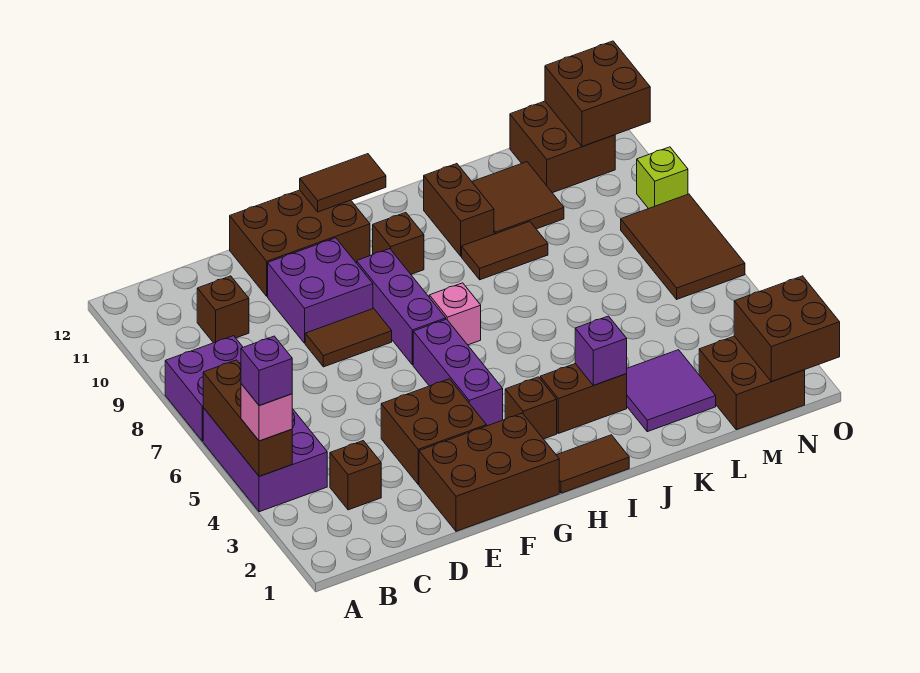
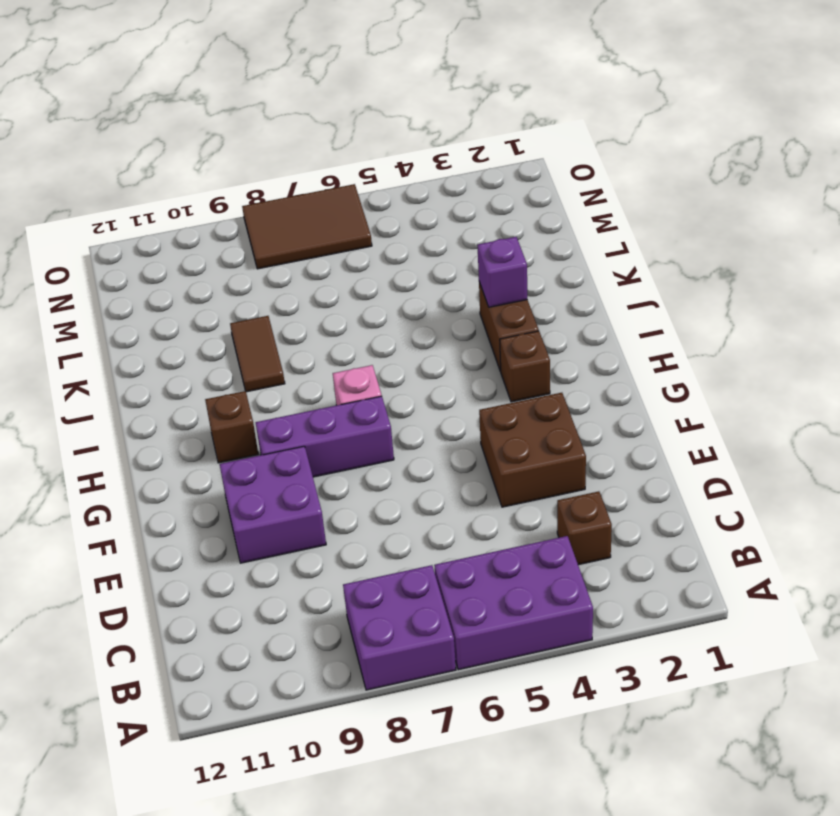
none -> brown 1x1 brick [197,276,249,343]
none -> brown 2x3 brick [419,413,559,531]
none -> brown 1x2 tile [305,308,392,367]
none -> brown 2x3 brick [230,190,370,296]

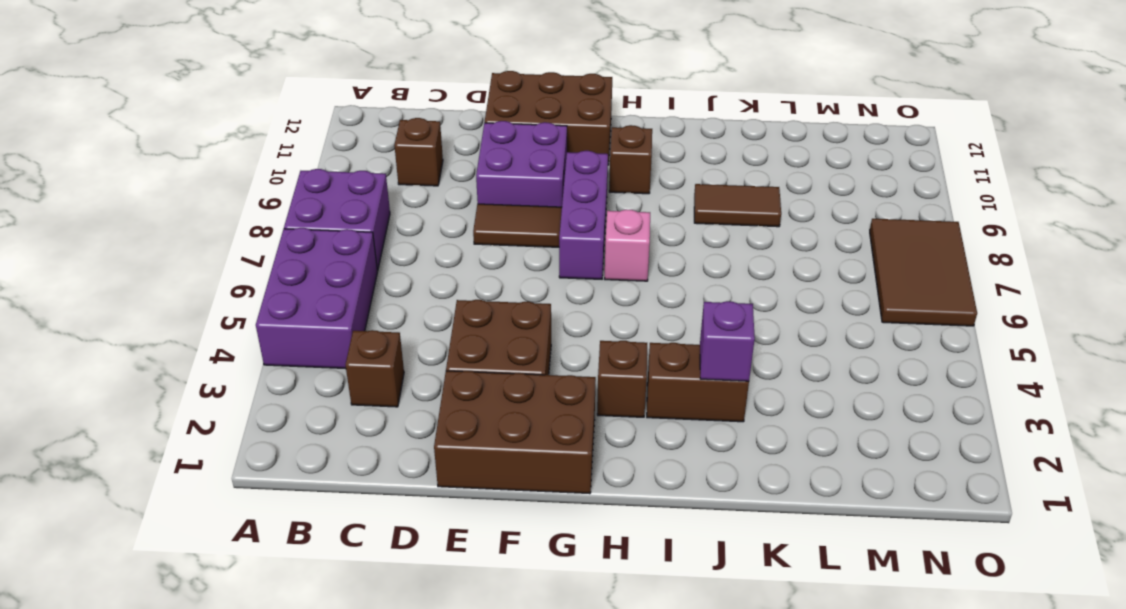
none -> purple 1x3 brick [413,319,503,426]
none -> brown 1x2 tile [557,435,629,493]
none -> brown 1x2 brick [424,164,494,256]
none -> purple 2x2 tile [627,350,716,432]

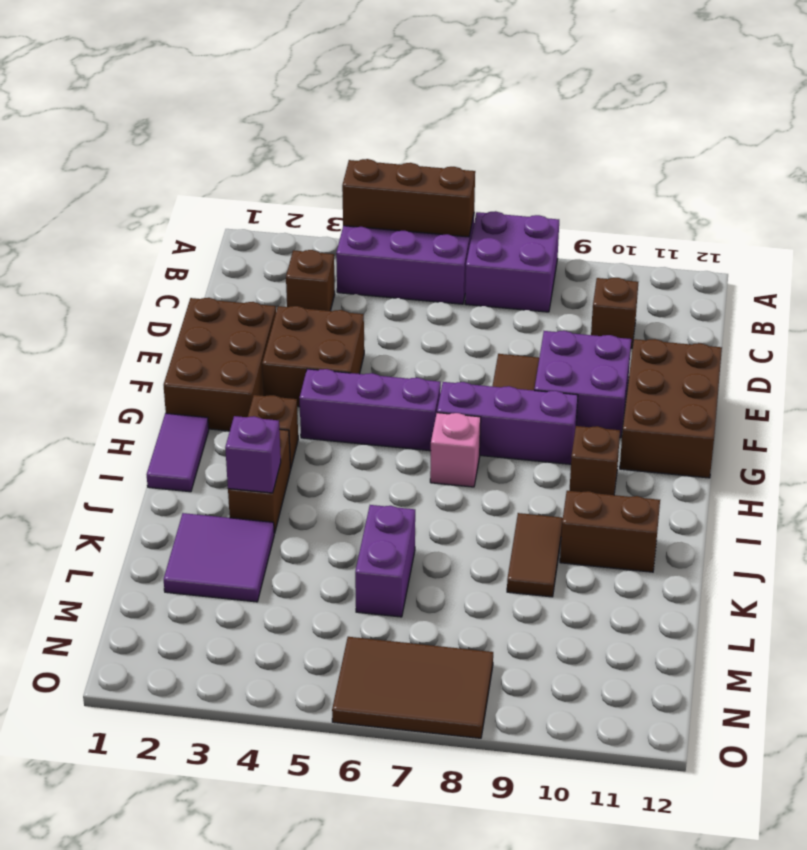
purple 1x2 tile [147,413,209,492] -> brown 1x2 tile [557,435,629,493]
purple 1x2 brick [355,505,415,617] -> none
none -> brown 2x2 tile [472,162,564,234]
none -> brown 2x2 brick [699,336,805,430]
none -> brown 2x2 brick [510,101,615,193]
none -> lime 1x1 brick [637,147,688,209]

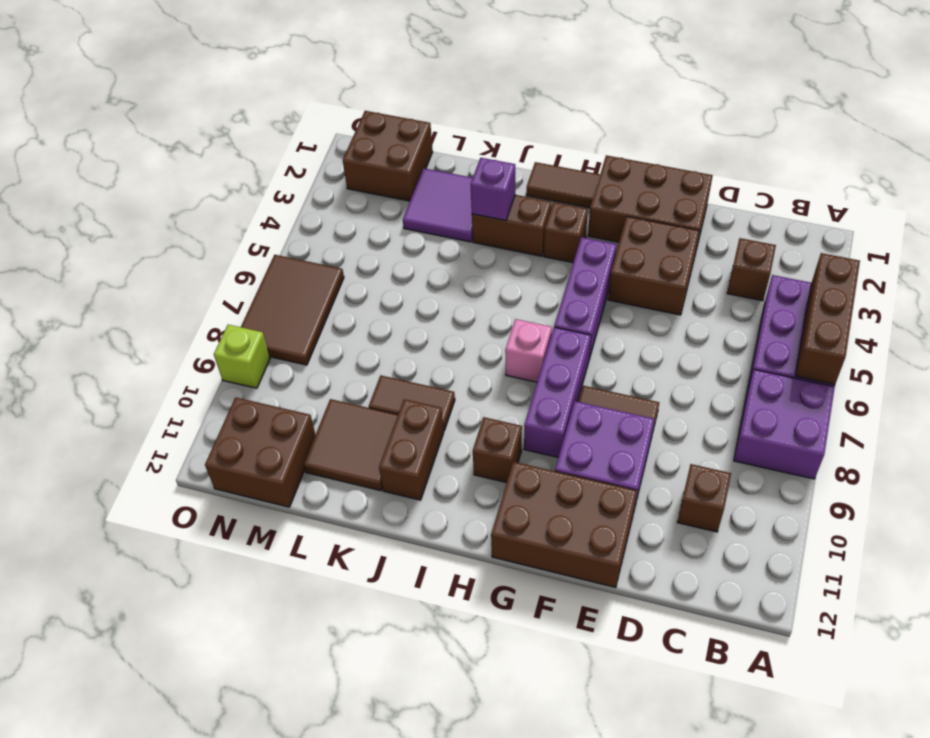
none -> brown 1x2 tile [300,154,386,212]
none -> brown 2x2 brick [734,276,840,382]
none -> brown 2x2 brick [545,41,650,147]
none -> pink 1x1 brick [241,384,292,441]

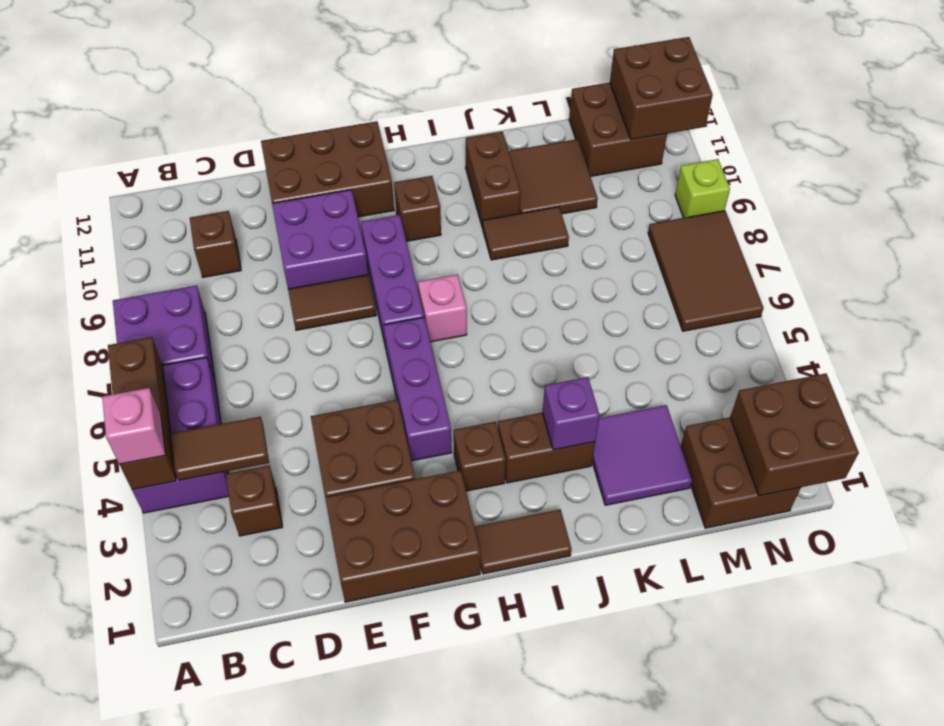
brown 1x2 tile [171,417,269,480] -> brown 1x2 tile moved to [300,154,386,212]
none -> purple 1x1 brick [241,336,292,405]

